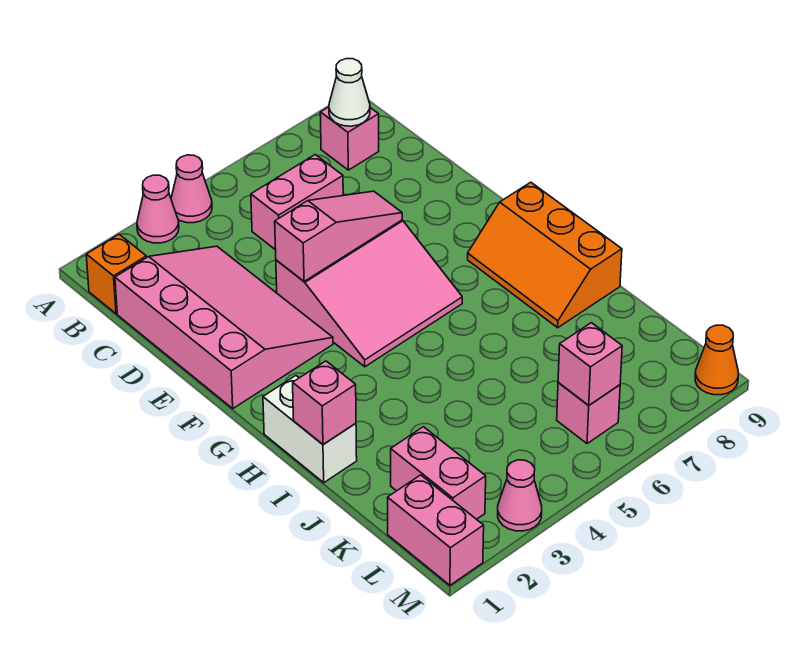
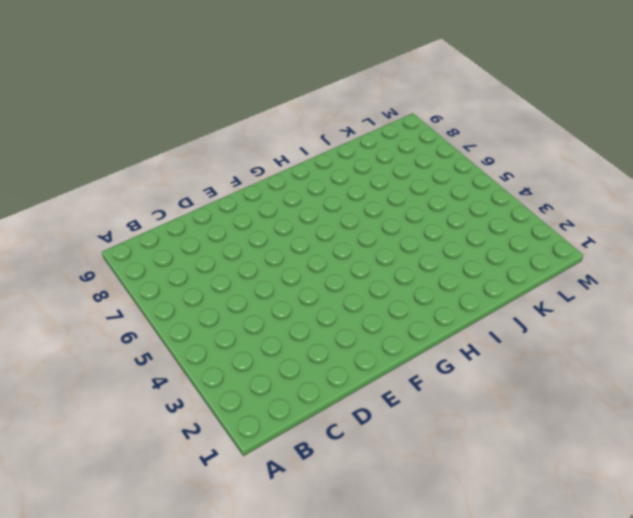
none -> pink 1x1 cone [137,175,179,243]
none -> pink 1x1 cone [171,155,212,223]
none -> orange 1x1 brick [86,234,146,314]

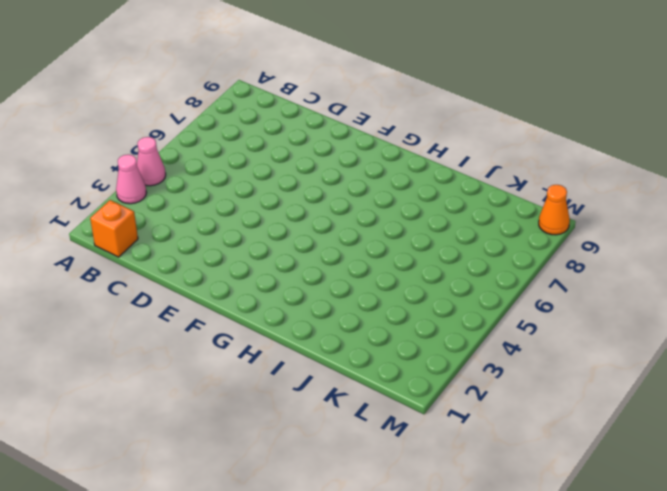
none -> pink 1x1 brick [320,107,379,170]
none -> pink 3x4 slope [115,246,333,408]
none -> pink 1x2 brick [251,155,343,250]

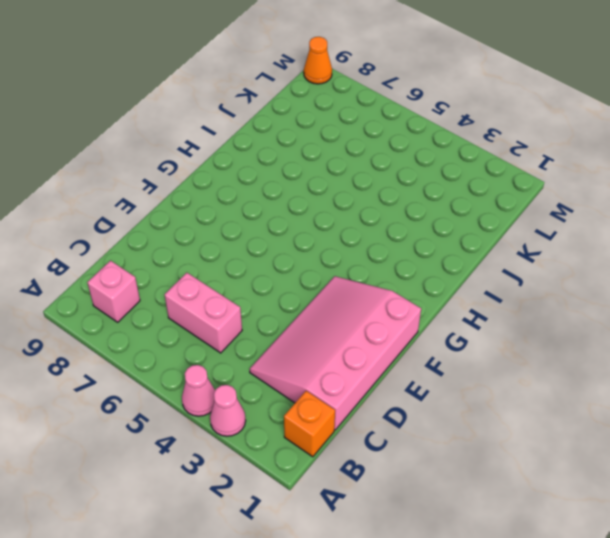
none -> pink 3x3 slope [276,220,462,367]
none -> orange 2x3 slope [468,182,622,328]
none -> white 1x2 brick [263,376,357,483]

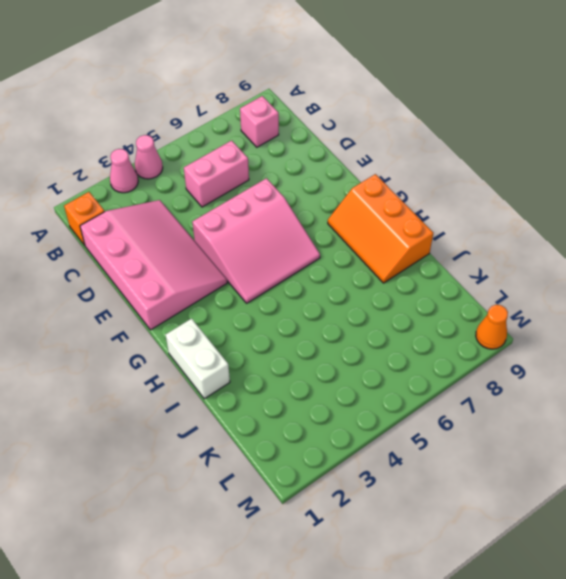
none -> pink 1x2 brick [391,427,486,519]
none -> pink 1x2 brick [388,475,484,585]
none -> pink 1x1 brick [557,383,620,444]

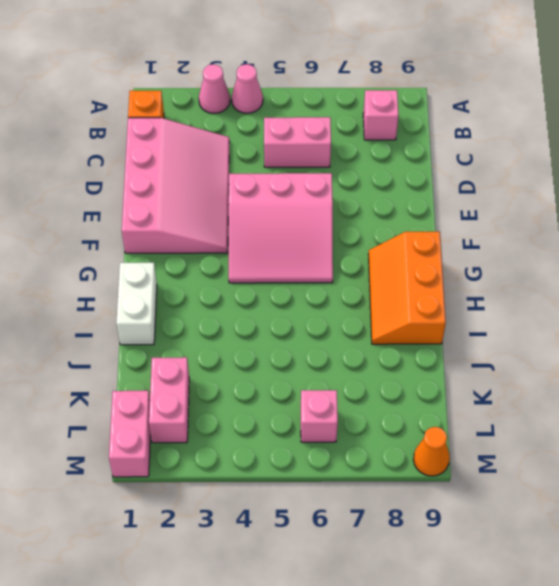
none -> pink 1x1 cone [498,460,542,531]
none -> white 1x1 cone [329,59,370,126]
none -> pink 1x3 slope [275,191,402,281]

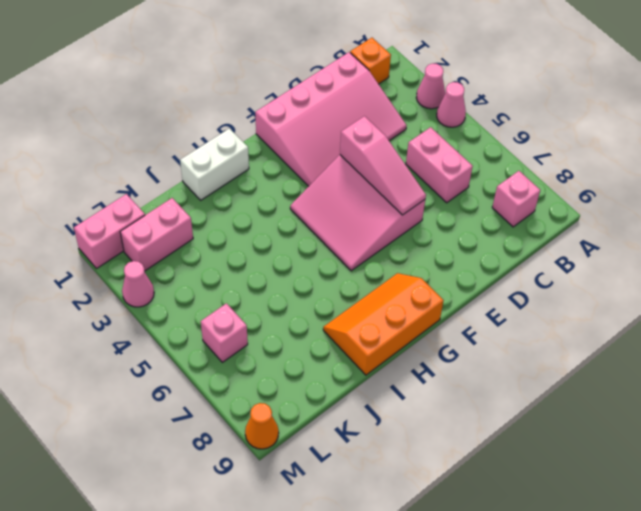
none -> white 1x1 cone [329,59,370,126]
none -> pink 1x1 brick [293,361,356,444]
none -> pink 1x1 brick [558,323,622,405]

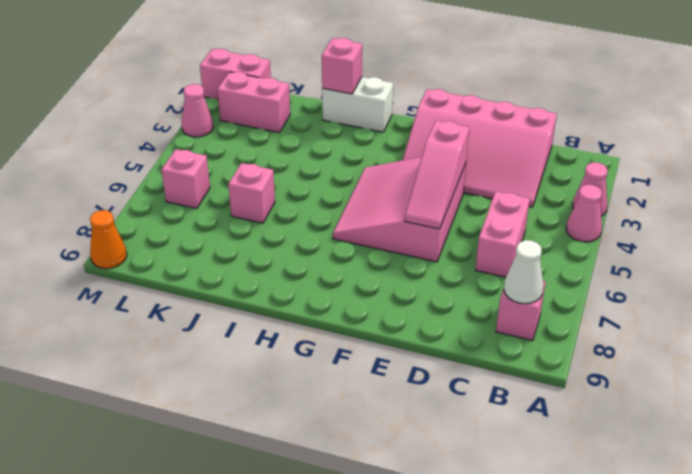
pink 1x1 brick [228,163,275,223] -> pink 1x1 brick moved to [558,323,622,405]
none -> orange 1x1 brick [86,234,146,314]
none -> orange 2x3 slope [468,182,622,328]

